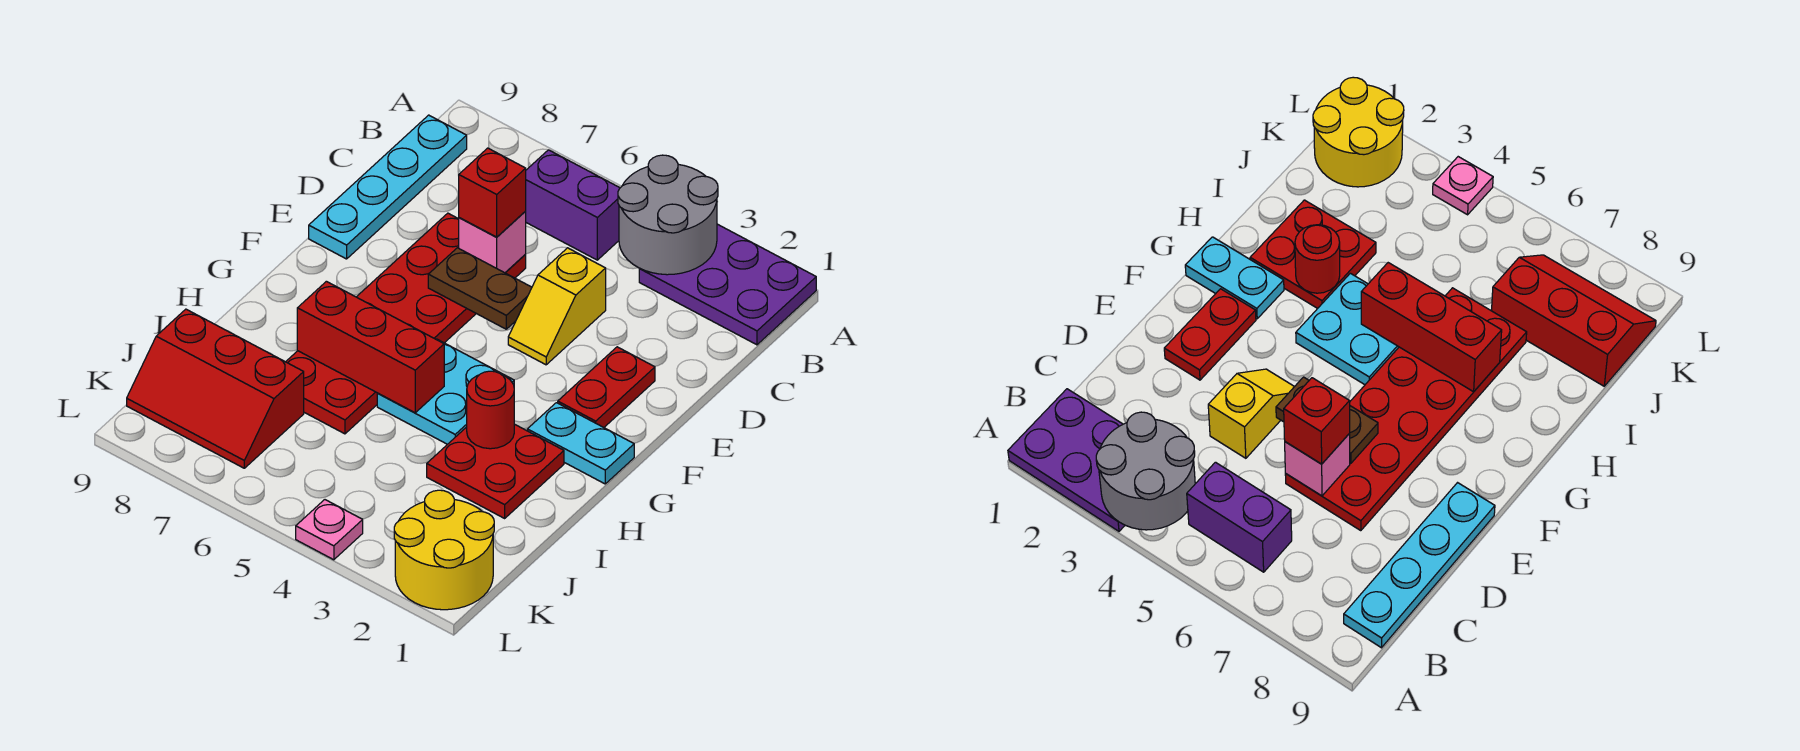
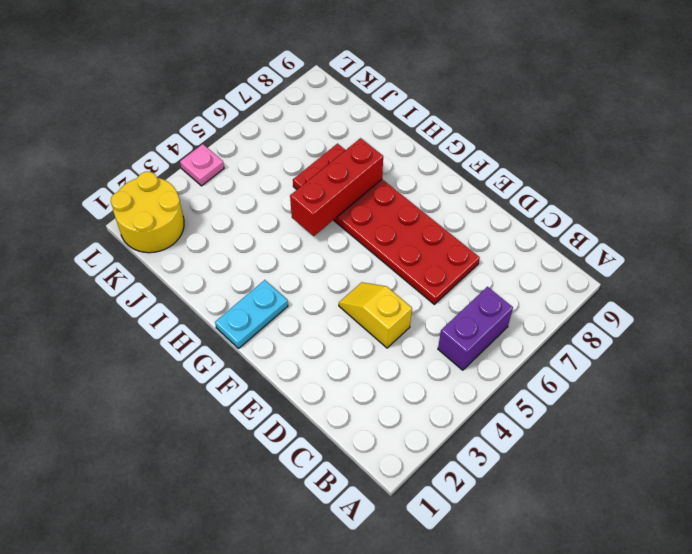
none -> purple 2x3 plate [639,224,816,345]
none -> cyan 1x4 plate [309,115,467,259]
none -> red 1x2 plate [558,347,655,427]

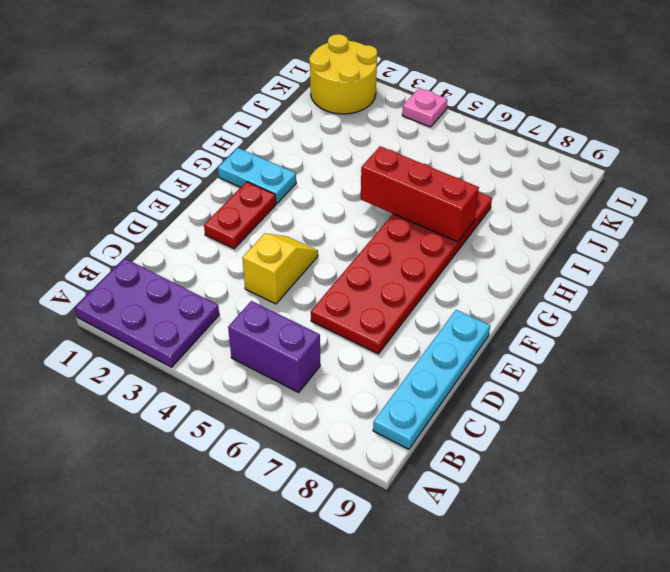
none -> cyan 2x2 plate [377,339,514,444]
none -> red 2x2 plate [427,424,564,518]
none -> red 2x3 slope [127,309,304,468]

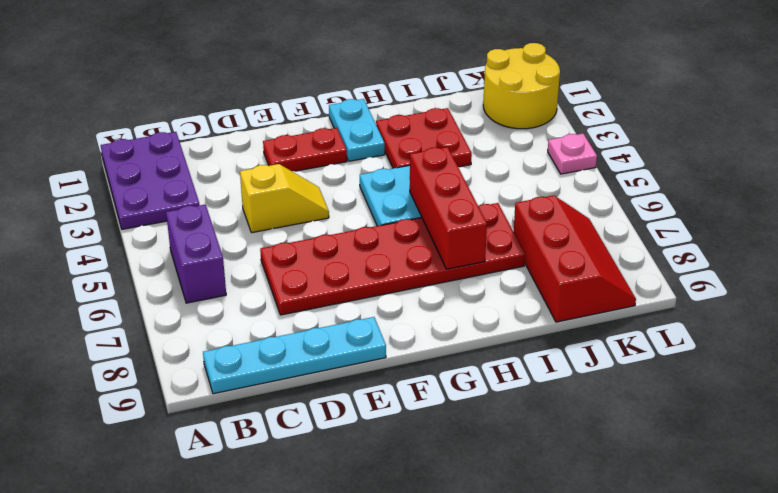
none -> grey 2x2 round brick [618,155,718,275]
none -> pink 1x1 brick [459,211,526,273]
none -> brown 1x2 plate [428,248,532,329]

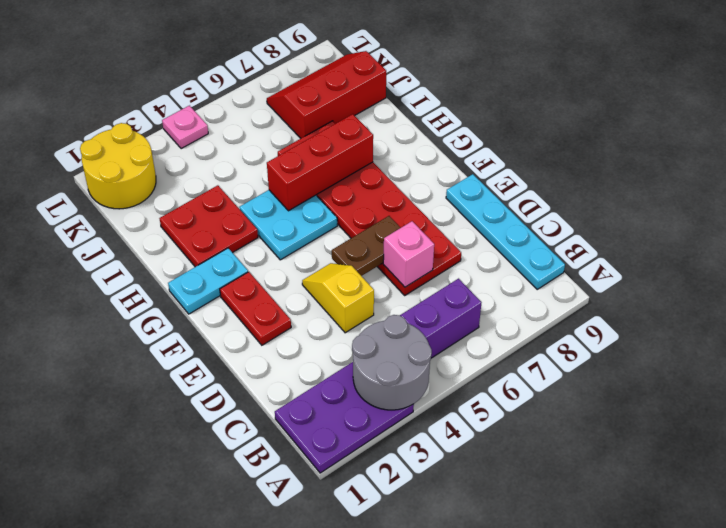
none -> red 1x1 round brick [467,371,514,449]
none -> red 1x1 brick [459,148,526,237]

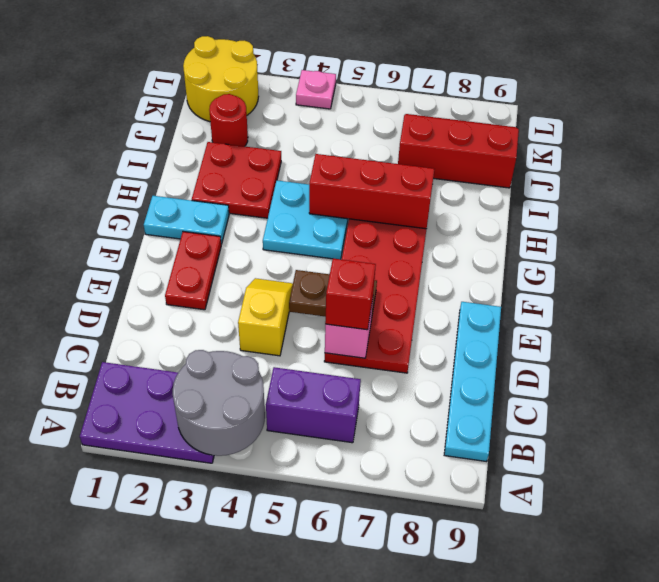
red 1x1 round brick [209,94,248,146] -> red 1x1 round brick moved to [467,371,514,449]

